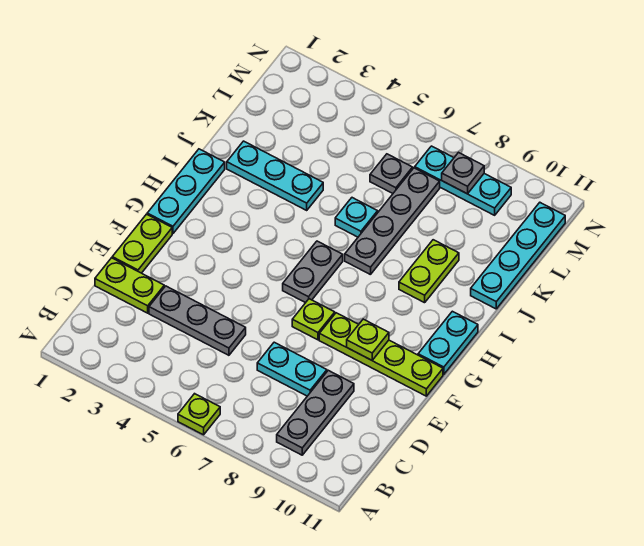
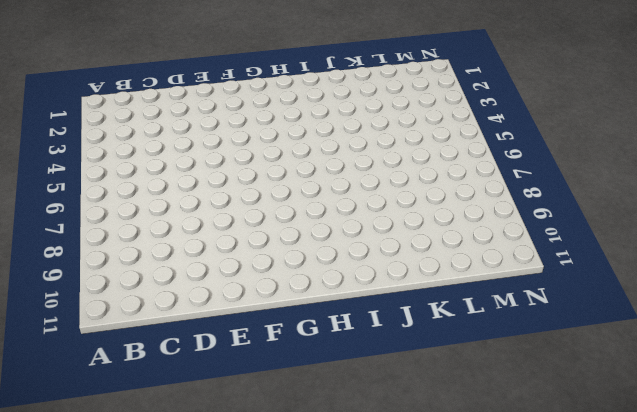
none -> lime 1x1 plate [178,394,220,435]
none -> grey 1x3 plate [277,370,354,455]
none -> lime 1x2 plate [95,258,164,313]

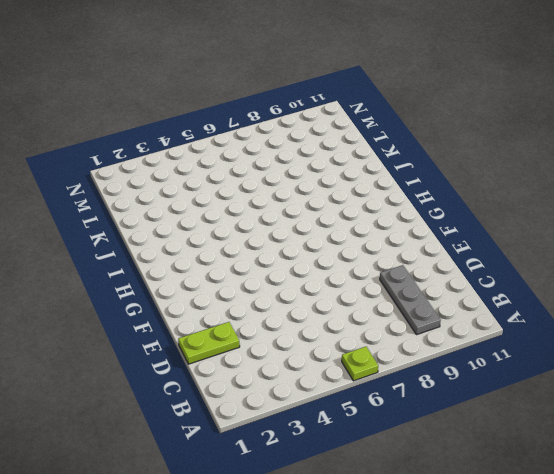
none -> grey 1x3 plate [149,286,246,355]
none -> cyan 1x2 plate [257,342,327,396]
none -> lime 1x2 plate [112,214,172,273]

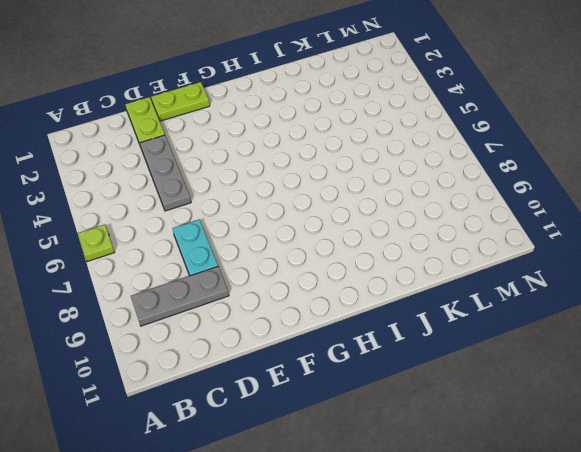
none -> lime 1x1 plate [292,299,335,340]
none -> lime 1x4 plate [319,313,443,396]
none -> cyan 1x3 plate [147,149,225,234]

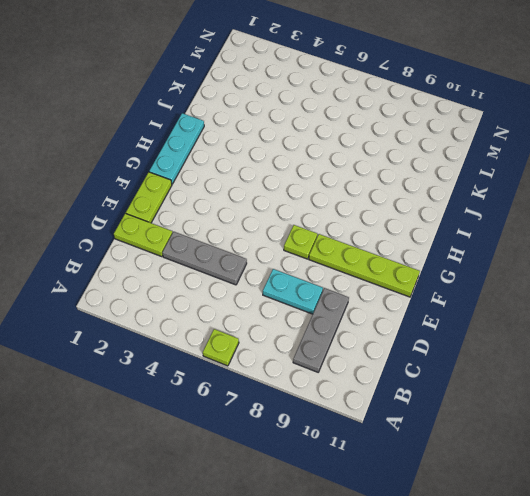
none -> grey 1x2 plate [283,241,343,303]
none -> cyan 1x2 plate [418,311,478,374]
none -> grey 1x4 plate [345,168,440,275]

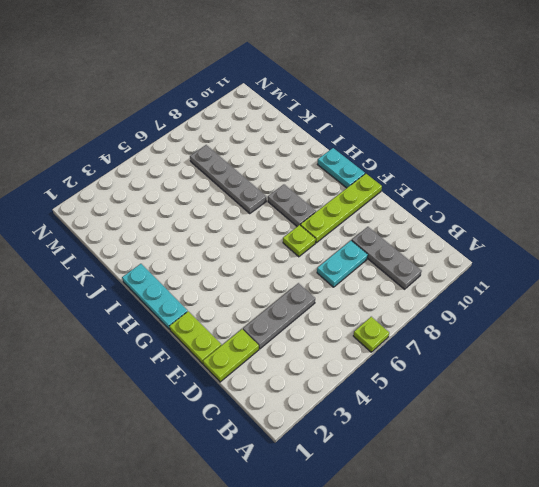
grey 1x2 plate [268,185,316,226] -> grey 1x2 plate moved to [283,241,343,303]
none -> lime 1x2 plate [399,240,459,303]
none -> cyan 1x3 plate [227,141,323,210]
none -> cyan 1x1 plate [335,198,378,237]

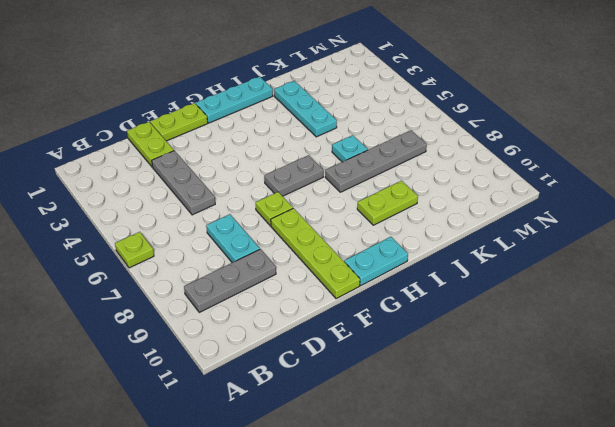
none -> cyan 1x4 plate [471,203,565,309]
none -> grey 1x1 plate [370,154,413,193]
none -> cyan 1x3 plate [415,146,511,215]

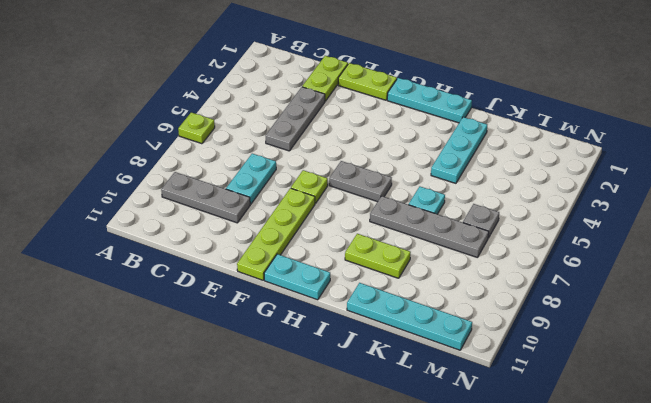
none -> cyan 1x3 plate [415,146,511,215]
none -> lime 1x1 plate [347,319,389,360]
none -> grey 1x1 plate [442,153,484,194]

